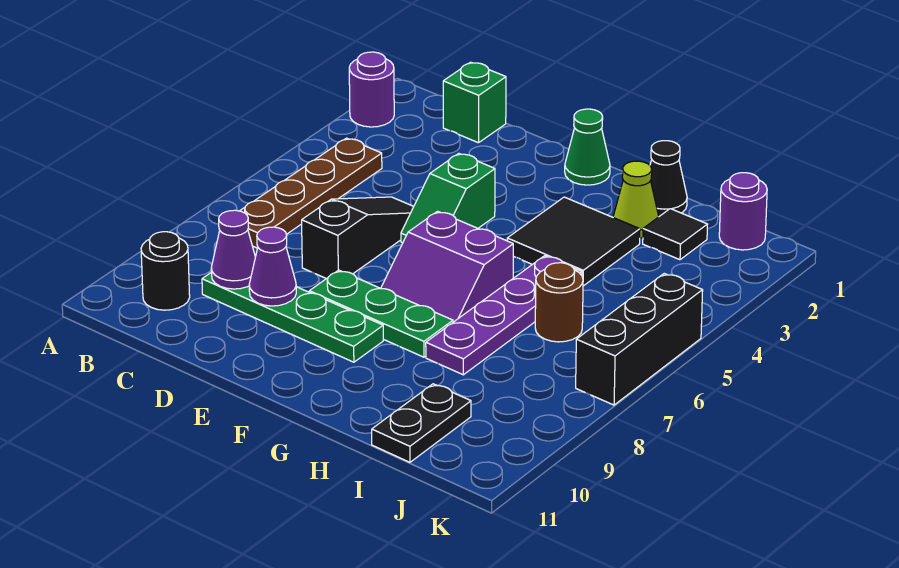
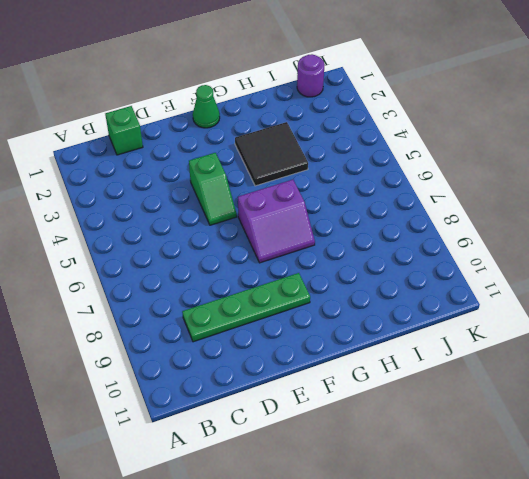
none -> purple 1x1 round brick [349,52,394,127]
none -> brown 1x4 plate [240,138,382,248]
none -> black 1x1 round brick [141,232,190,310]

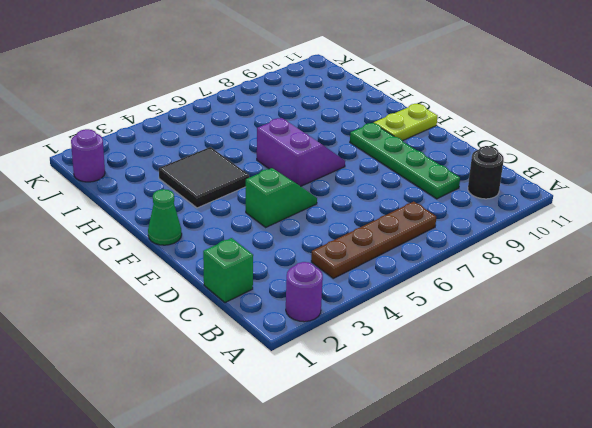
lime 1x2 plate [374,104,438,141] -> none
none -> black 1x3 slope [302,197,414,279]
none -> green 1x3 plate [309,270,453,357]
none -> black 1x1 cone [650,141,687,216]

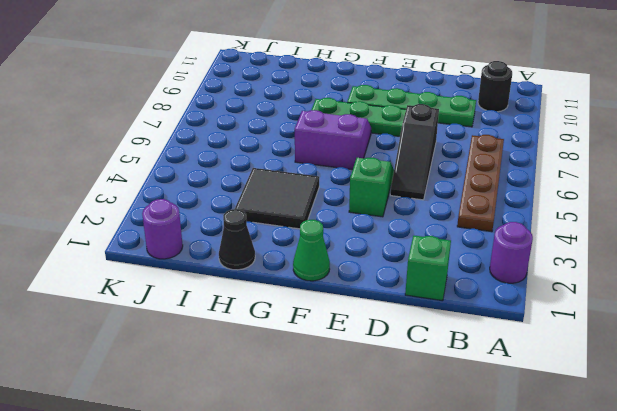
none -> lime 1x1 cone [613,161,659,238]
none -> purple 1x4 plate [426,256,582,375]
none -> black 1x1 tile [643,209,708,260]

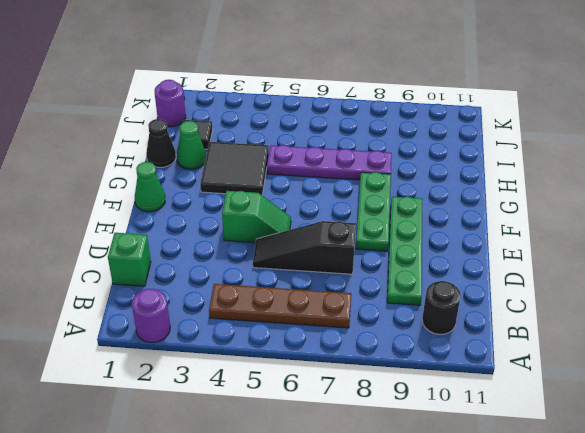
green 1x1 cone [177,121,206,169] -> lime 1x1 cone [613,161,659,238]
none -> purple 2x2 slope [381,211,513,322]
none -> brown 1x1 round brick [535,263,583,342]
none -> black 1x2 plate [372,384,471,462]

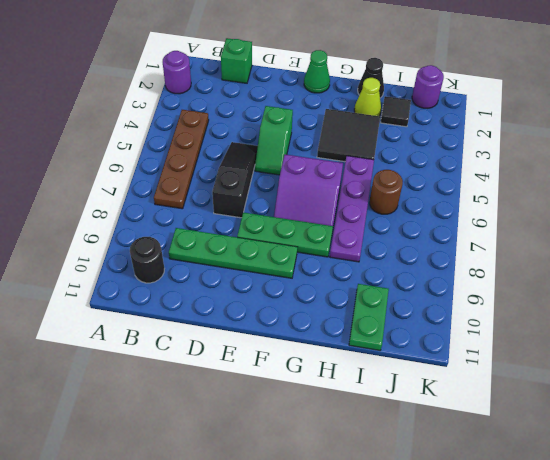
green 1x2 plate [349,284,389,350] -> black 1x2 plate [372,384,471,462]
none -> black 1x3 brick [576,274,703,405]
none -> purple 1x1 cone [211,210,255,289]
none -> purple 1x1 cone [249,227,296,306]

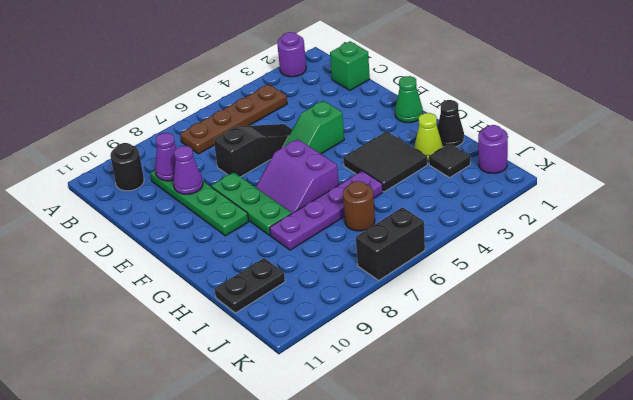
black 1x2 brick [356,207,425,280] -> black 1x3 brick [576,274,703,405]

